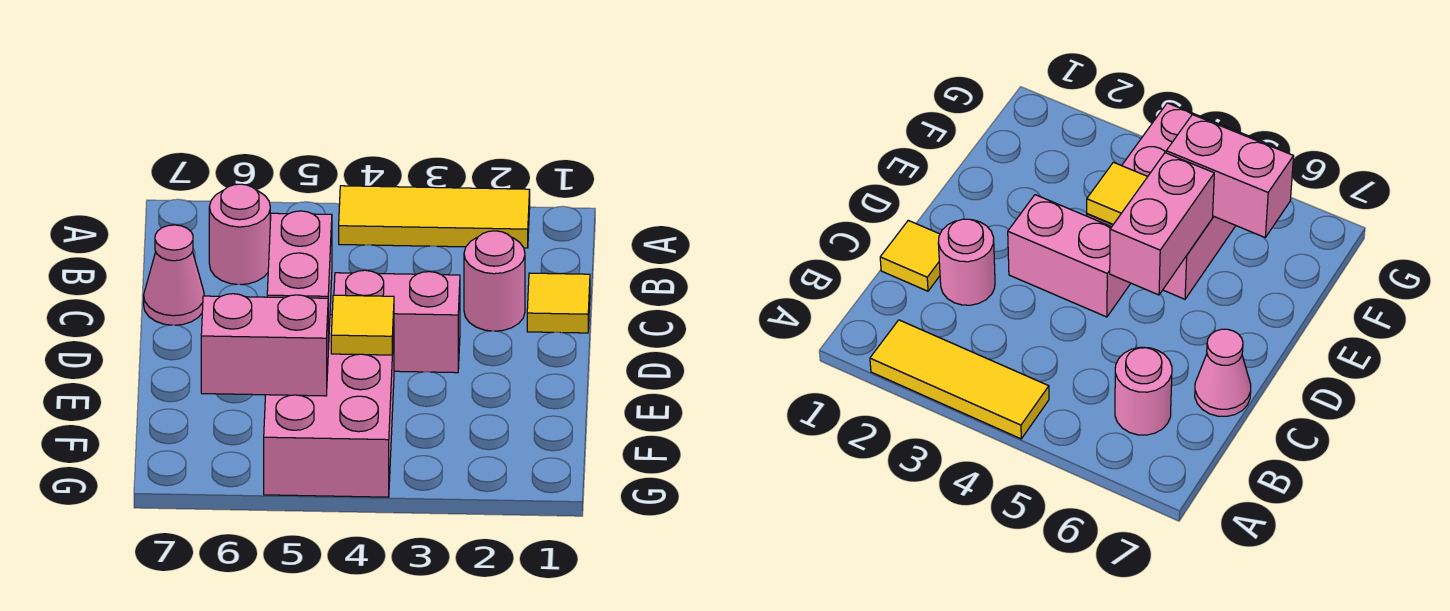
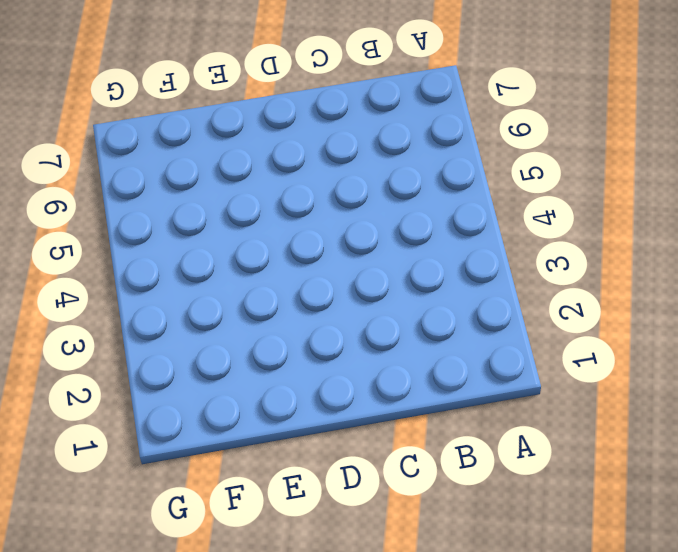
none -> yellow 1x3 tile [339,186,530,248]
none -> pink 1x1 round brick [209,184,270,285]

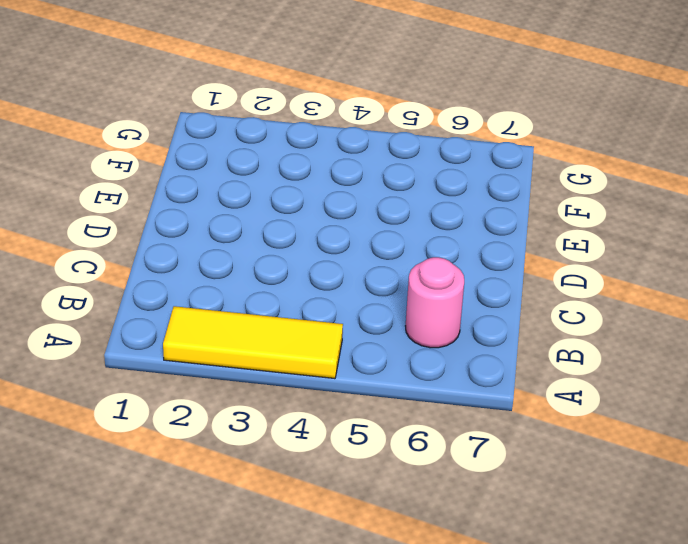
none -> yellow 1x1 tile [527,273,590,333]
none -> pink 1x1 round brick [464,231,525,331]

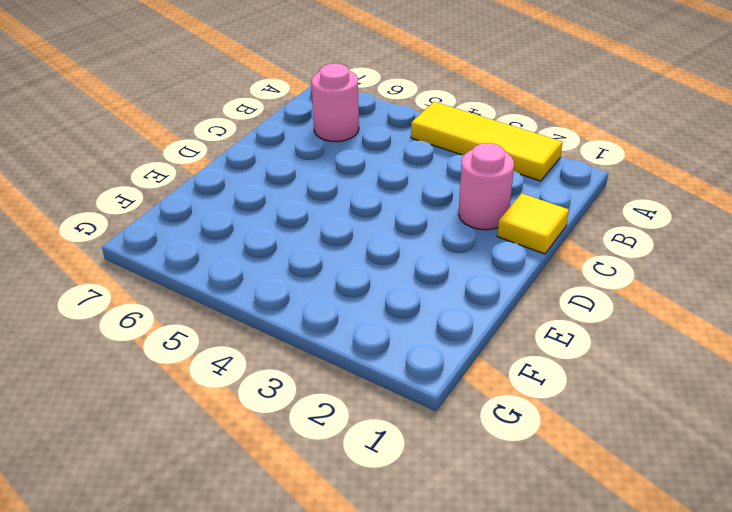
none -> pink 1x1 cone [144,225,204,325]
none -> pink 1x2 brick [334,270,460,373]

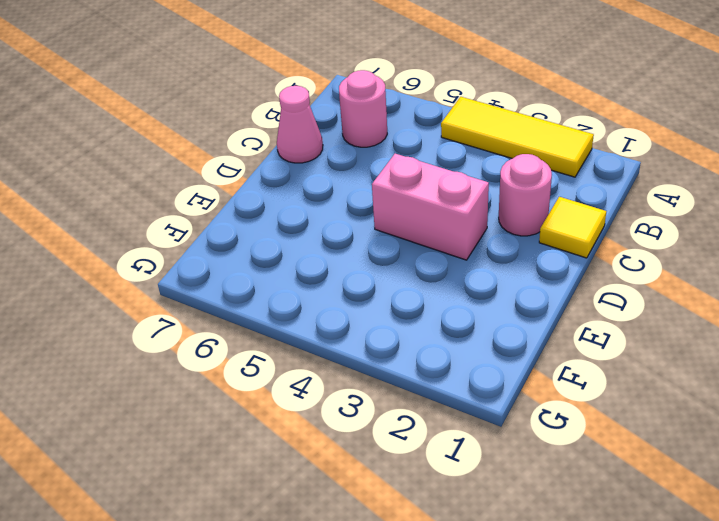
none -> pink 2x3 brick [264,315,394,497]
none -> pink 1x2 brick [267,211,332,350]

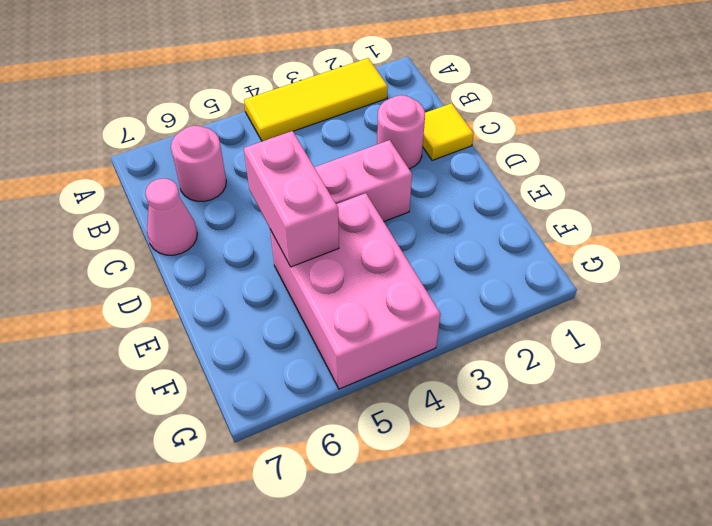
none -> yellow 1x1 tile [331,295,394,355]
none -> pink 1x2 brick [201,294,328,396]

